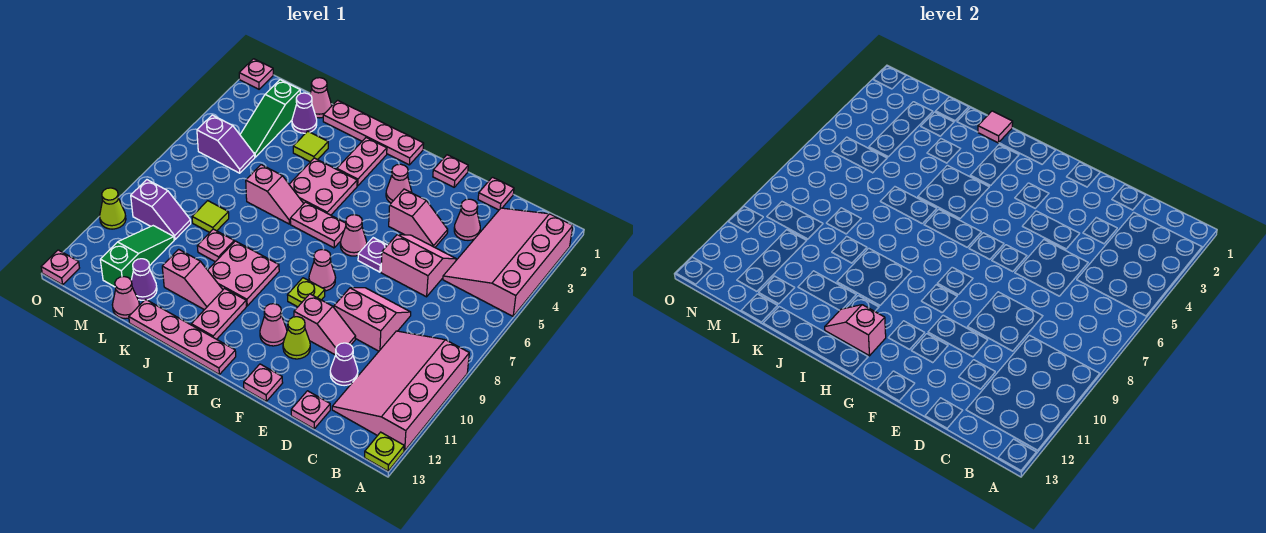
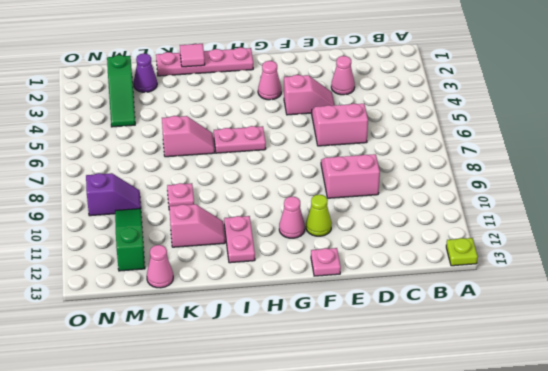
none -> pink 3x4 slope [443,208,573,316]
none -> pink 3x4 slope [332,331,469,451]
none -> pink 1x1 plate [478,177,514,210]
none -> purple 1x1 cone [330,343,358,386]

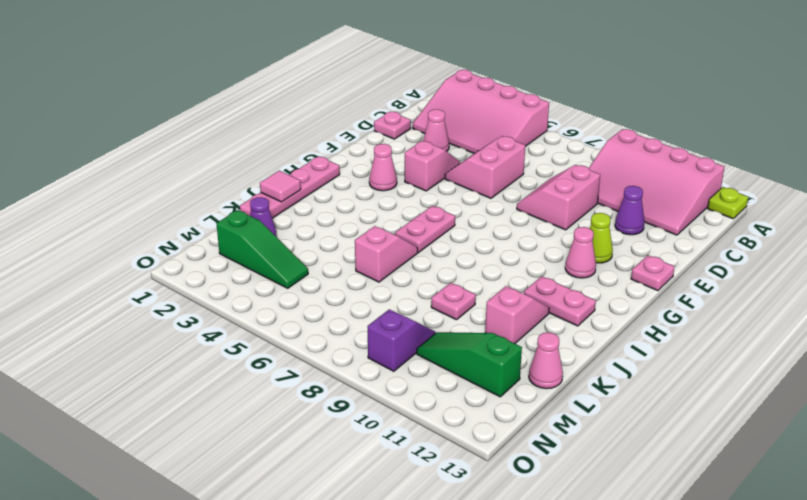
none -> pink 1x1 plate [291,391,330,429]
none -> pink 1x2 slope [294,294,356,355]
none -> pink 1x1 plate [433,155,468,187]
none -> purple 1x1 plate [358,238,387,272]

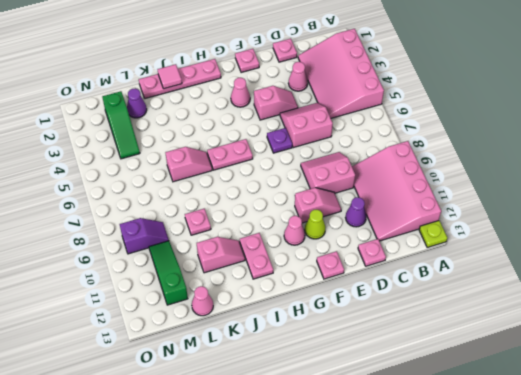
none -> pink 1x1 cone [340,215,367,256]
none -> pink 1x1 cone [309,249,335,291]
none -> lime 1x1 plate [288,278,325,307]
none -> pink 1x4 plate [129,299,236,374]

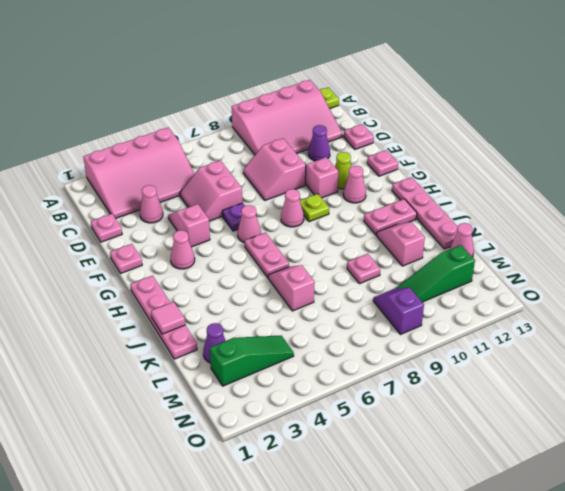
none -> pink 1x2 plate [337,138,387,186]
none -> pink 2x2 plate [289,158,357,215]
none -> pink 2x2 plate [208,241,279,306]
none -> lime 1x1 tile [293,131,328,162]

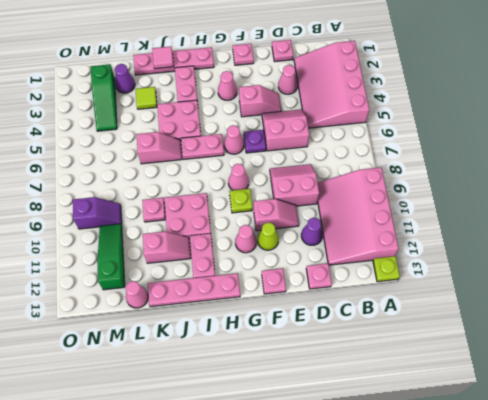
none -> pink 1x1 cone [310,78,332,118]
none -> lime 1x1 tile [192,201,229,233]
none -> purple 1x1 cone [131,259,157,300]
none -> purple 1x2 slope [197,115,255,173]

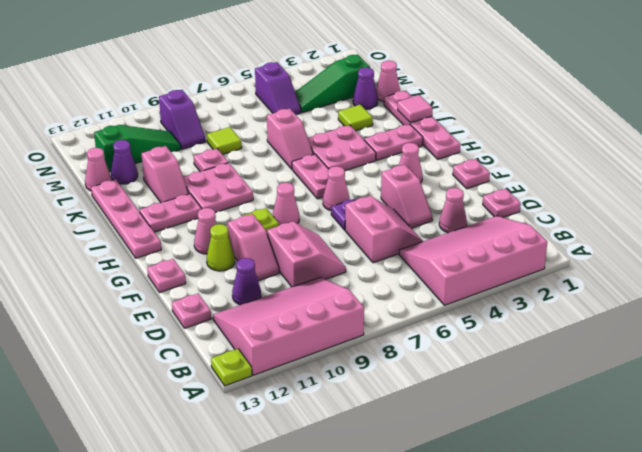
none -> pink 1x1 plate [239,59,273,89]
none -> lime 1x1 cone [100,188,126,229]
none -> pink 1x1 plate [41,250,79,285]
none -> pink 1x2 slope [825,305,886,356]

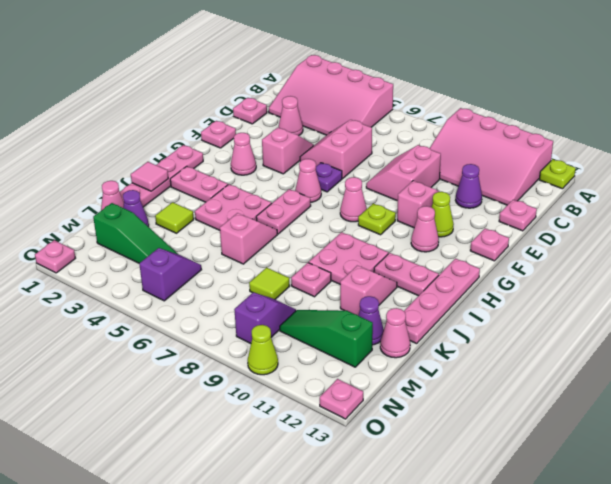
none -> pink 1x2 slope [825,305,886,356]

